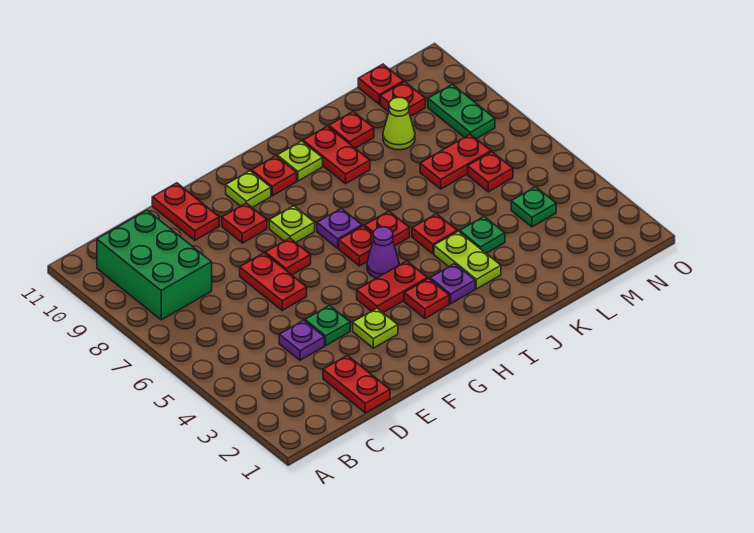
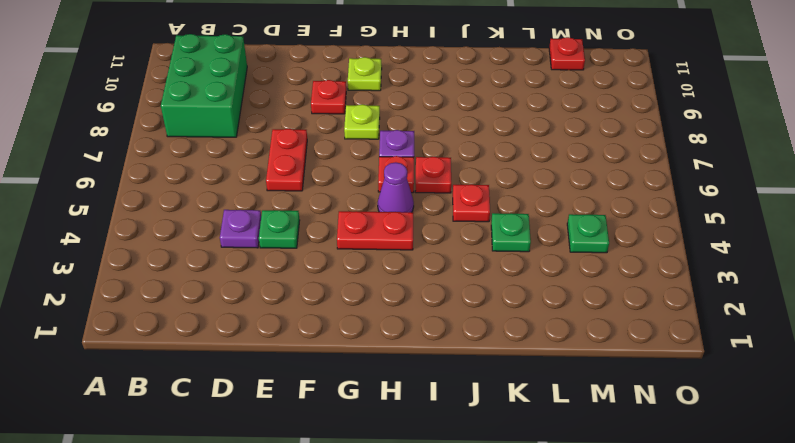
none -> red 1x2 plate [323,355,390,413]
none -> red 1x2 plate [152,183,219,240]
none -> lime 1x1 plate [353,308,398,348]
none -> red 1x1 plate [265,238,311,275]

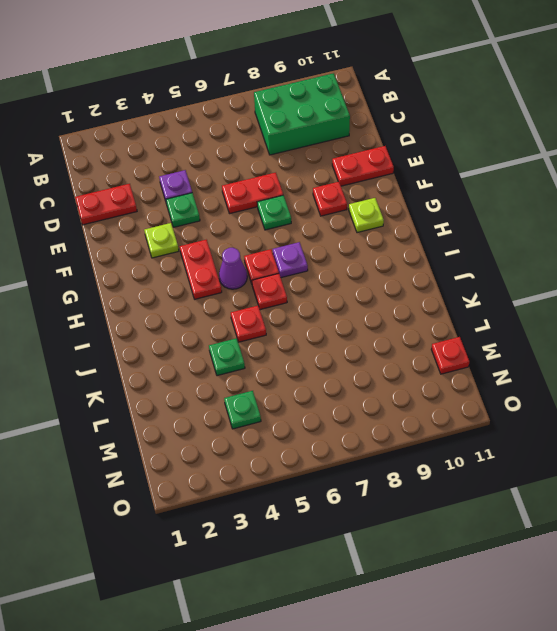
green 1x1 plate [257,195,291,230] -> red 1x1 plate [265,238,311,275]
none -> lime 1x1 plate [269,206,315,242]
none -> red 1x1 plate [404,278,449,318]
none -> red 1x1 plate [251,156,297,196]
none -> purple 1x1 plate [430,264,475,304]

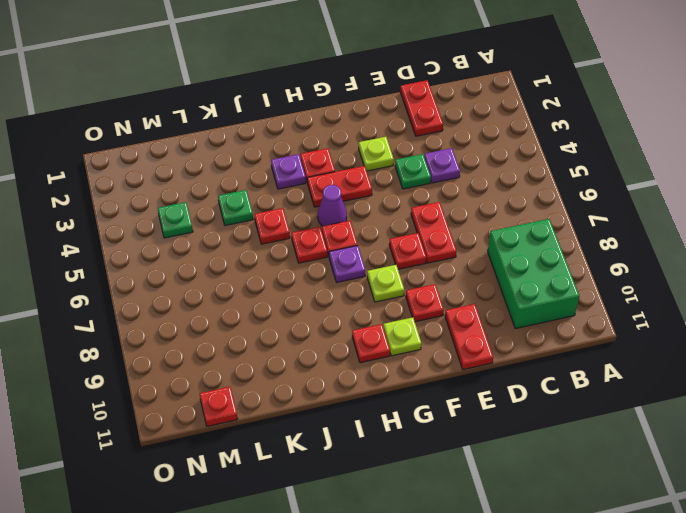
none -> lime 1x1 plate [277,141,323,181]
none -> lime 1x2 plate [434,231,501,289]
none -> red 1x2 plate [303,126,370,184]
none -> red 1x1 plate [329,111,374,148]

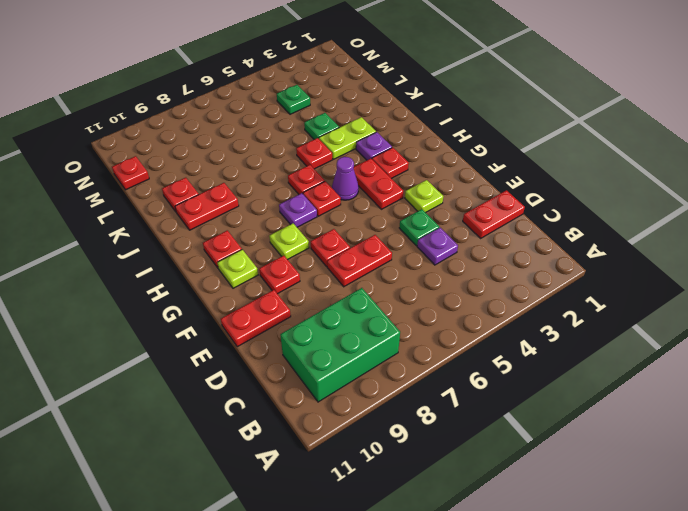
none -> lime 1x1 plate [277,141,323,181]
none -> red 1x2 plate [420,134,491,189]
none -> lime 1x1 cone [383,97,415,150]
none -> red 1x1 plate [468,152,513,192]

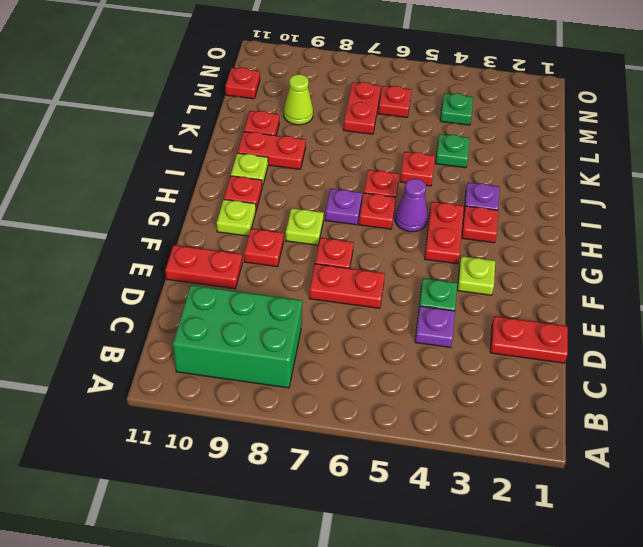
none -> lime 1x2 plate [434,231,501,289]
none -> red 1x1 plate [380,82,426,117]
none -> green 1x2 plate [428,84,495,139]

